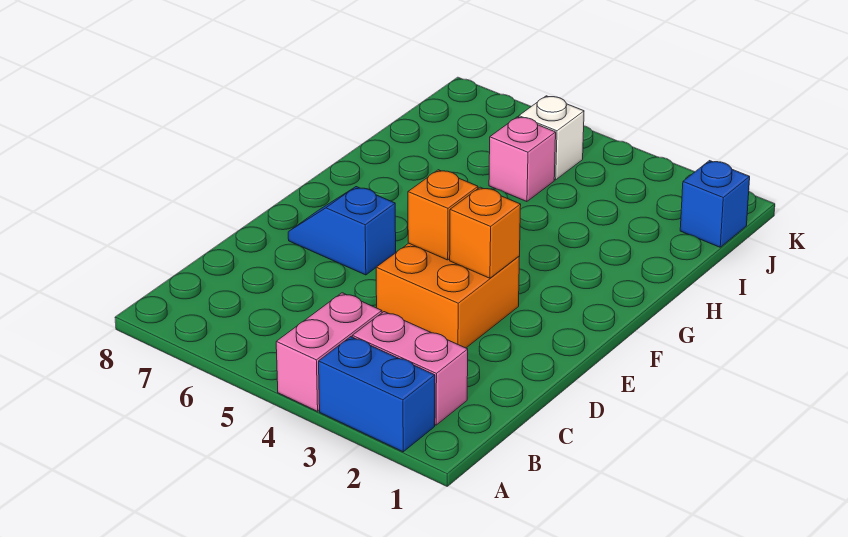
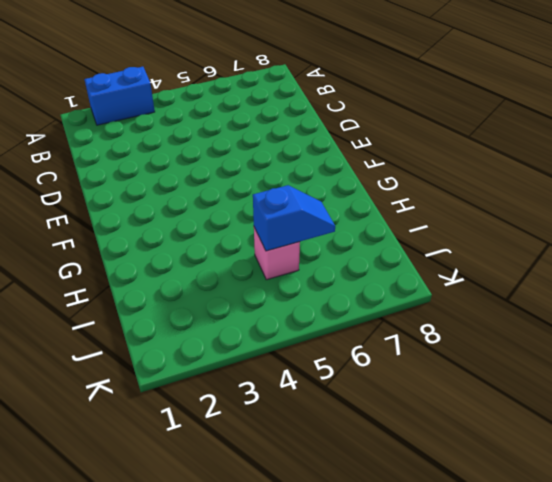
blue 1x2 slope [253,185,335,251] -> blue 1x2 slope moved to [288,187,396,275]
none -> pink 1x2 brick [276,293,382,411]
none -> pink 1x2 brick [352,312,468,425]

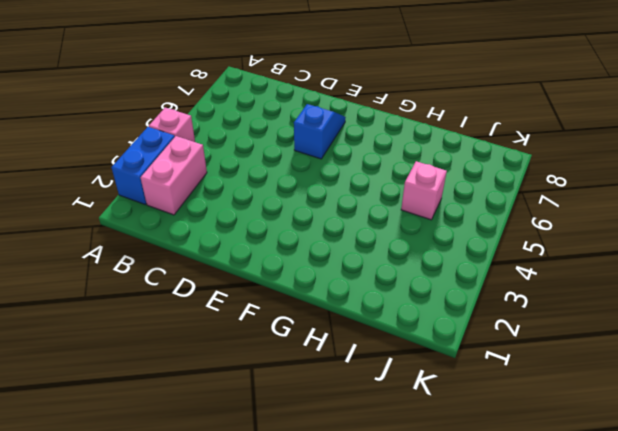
pink 1x1 brick [149,108,195,142] -> pink 1x2 brick [276,293,382,411]
none -> orange 2x2 brick [376,243,520,348]
none -> blue 1x1 brick [680,161,750,247]

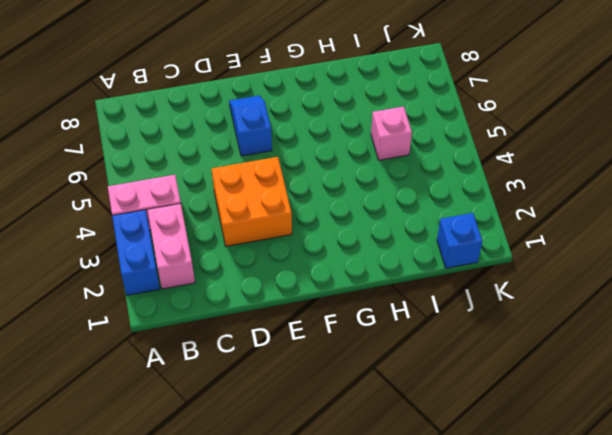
none -> white 1x1 brick [519,96,584,180]
none -> orange 1x1 brick [450,187,521,278]

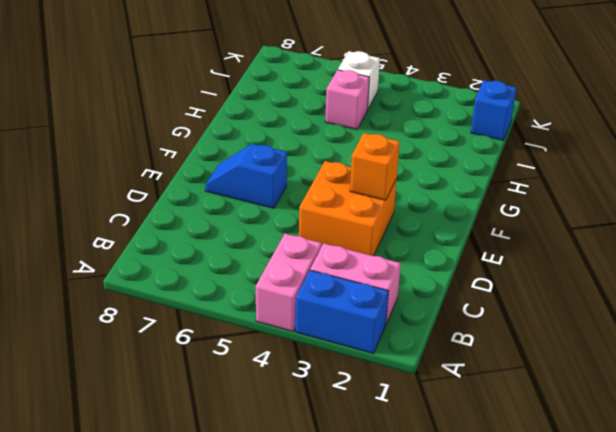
none -> orange 1x1 brick [408,170,478,260]

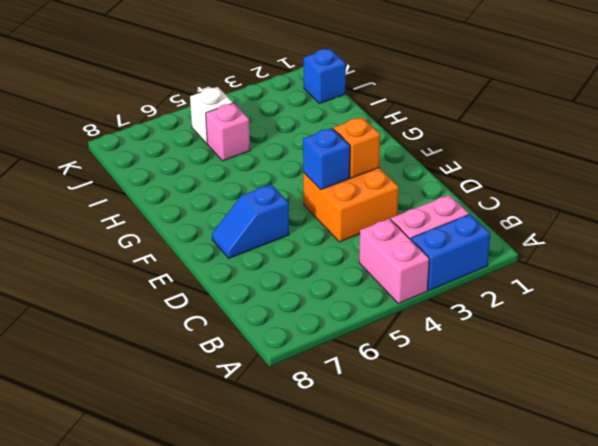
blue 1x1 brick [303,128,350,190] -> orange 1x1 brick [408,170,478,260]

